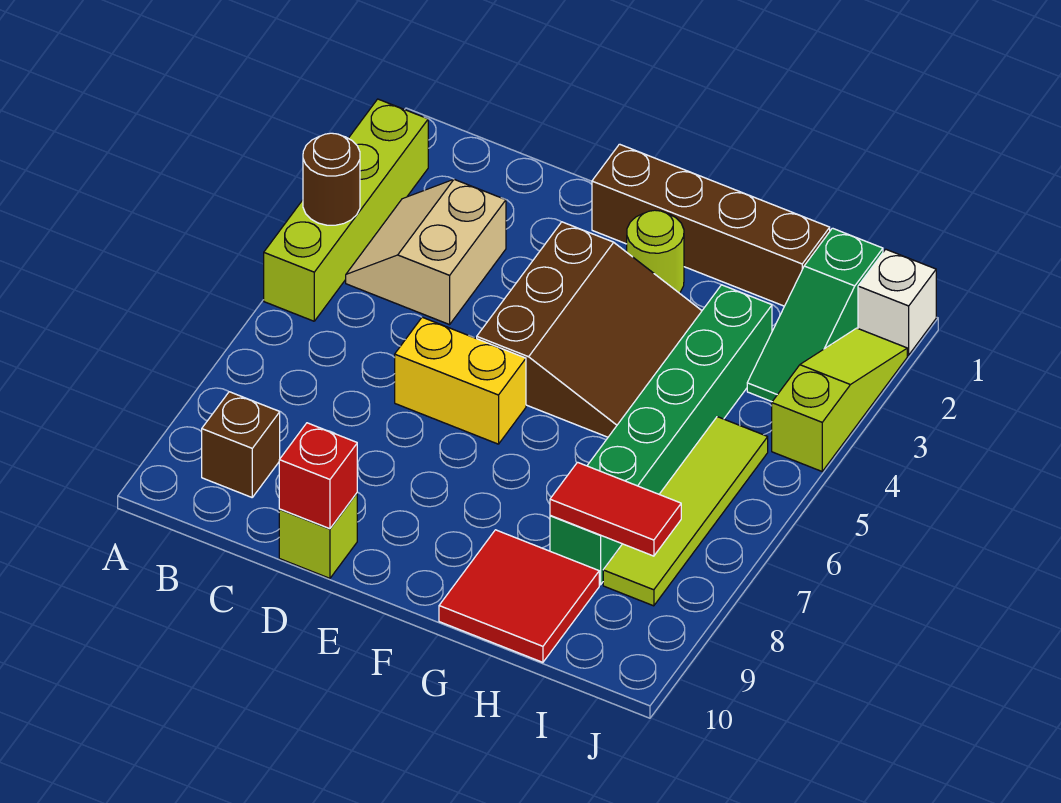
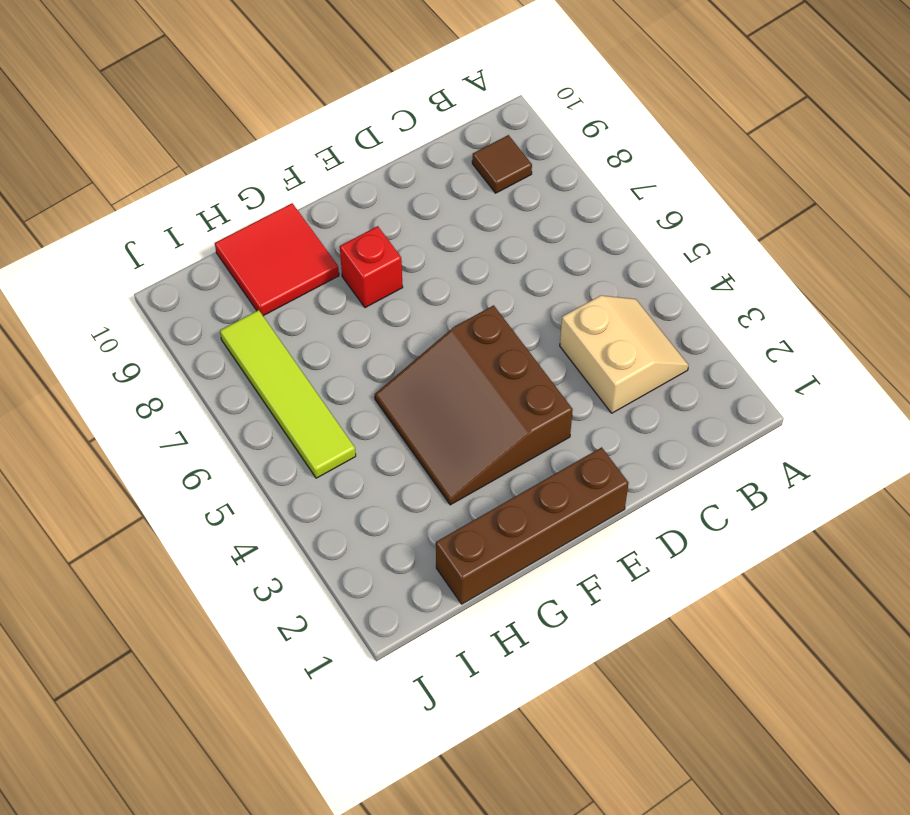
brown 1x1 tile [472,135,532,193] -> brown 1x1 brick [202,392,280,497]
red 1x1 brick [340,226,403,308] -> red 1x1 brick moved to [279,423,357,529]
none -> lime 1x4 brick [264,99,428,321]
none -> yellow 1x2 brick [395,317,526,444]
none -> lime 1x1 brick [279,493,357,578]

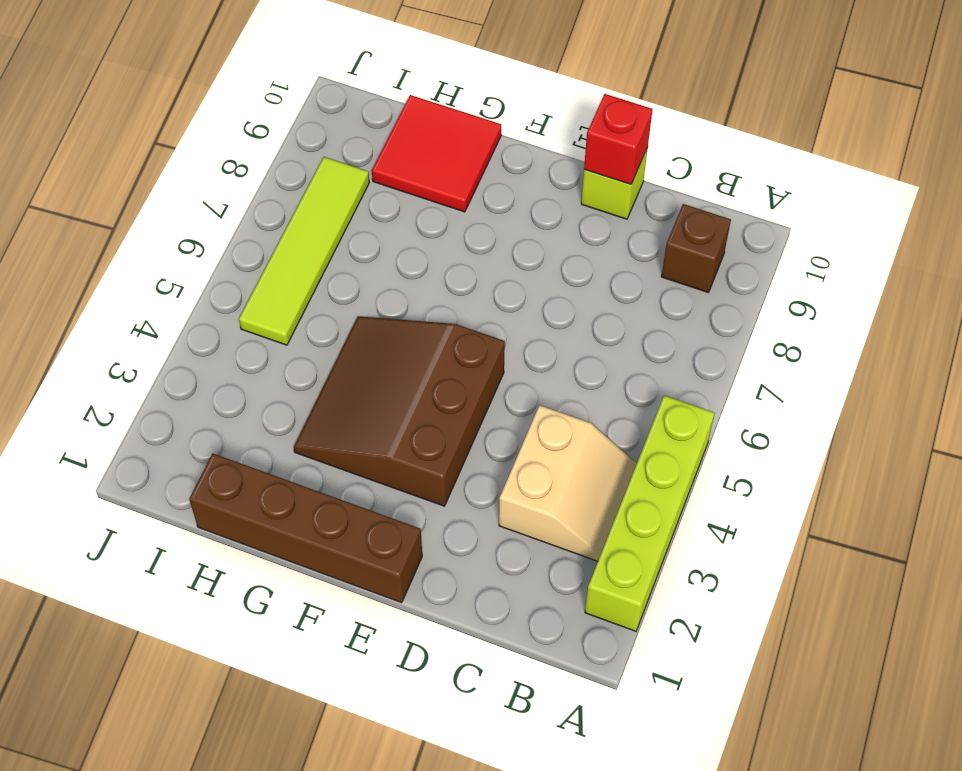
none -> yellow 1x2 brick [395,317,526,444]
none -> lime 1x1 round brick [627,210,684,293]
none -> green 1x6 brick [550,285,772,585]

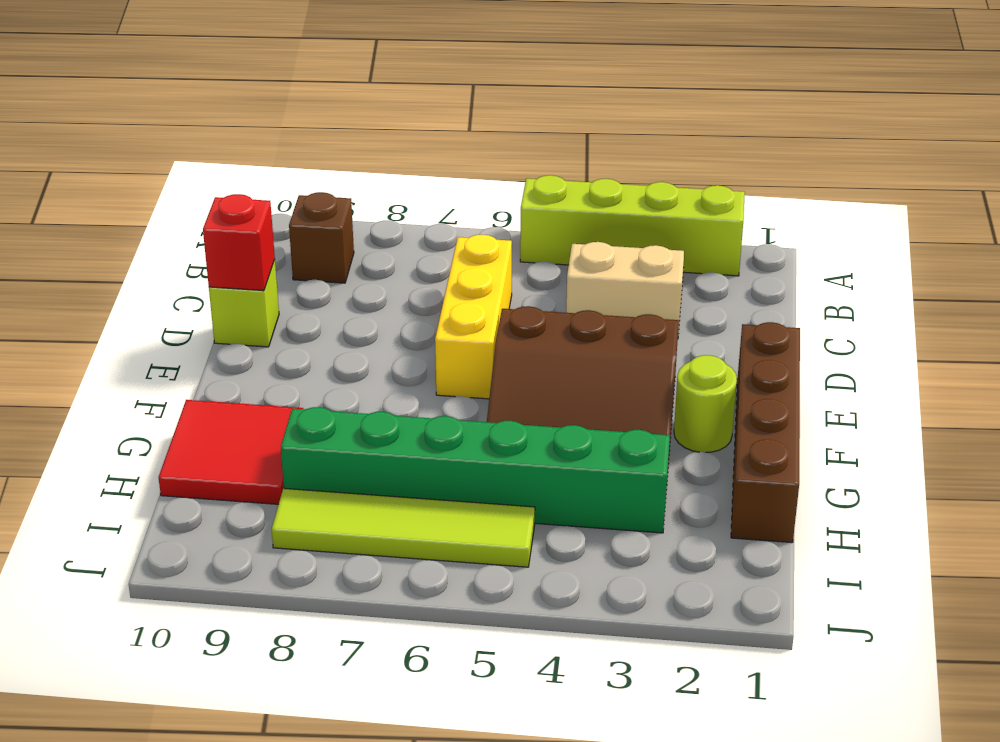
yellow 1x3 brick [435,235,512,399] -> yellow 1x2 brick [395,317,526,444]
none -> green 1x3 slope [747,228,883,402]
none -> white 1x1 brick [858,249,936,355]
none -> lime 1x3 slope [772,328,907,471]

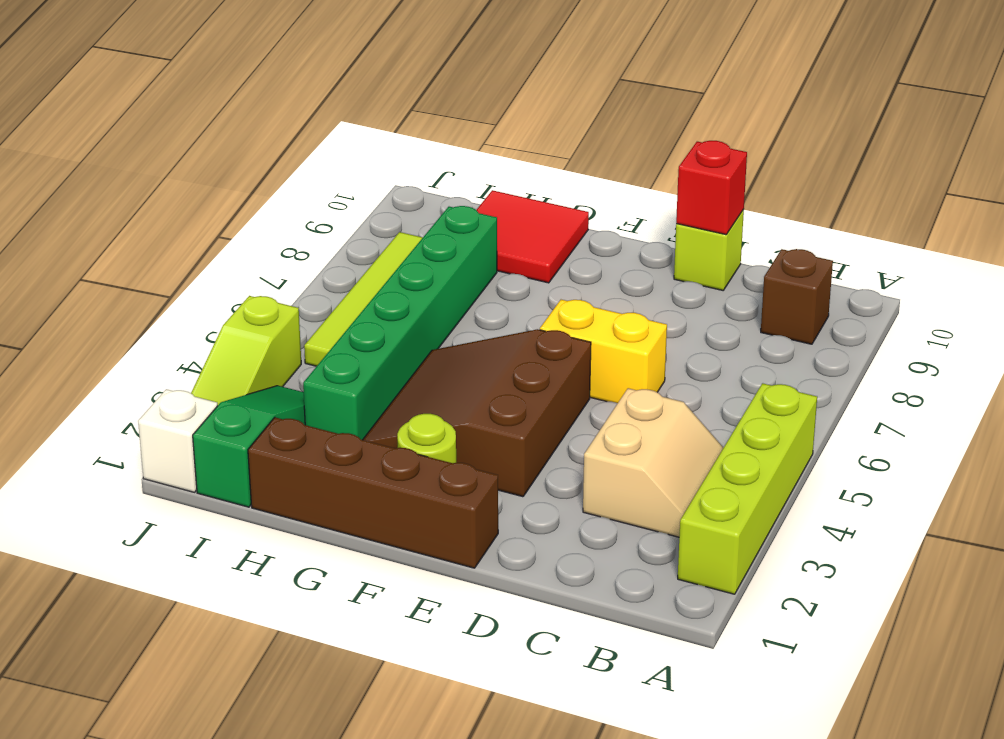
none -> brown 1x1 round brick [303,133,360,225]
none -> red 1x2 tile [550,462,681,556]

